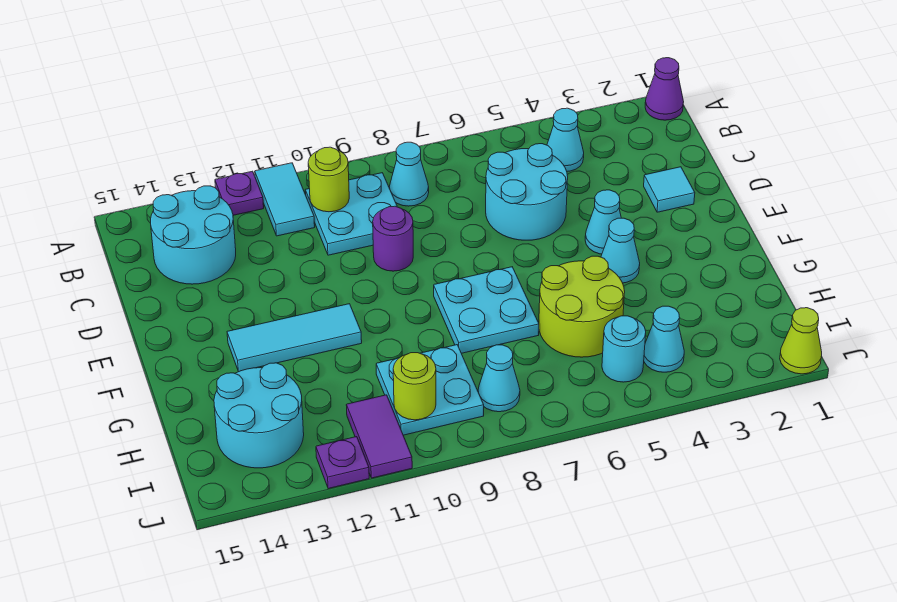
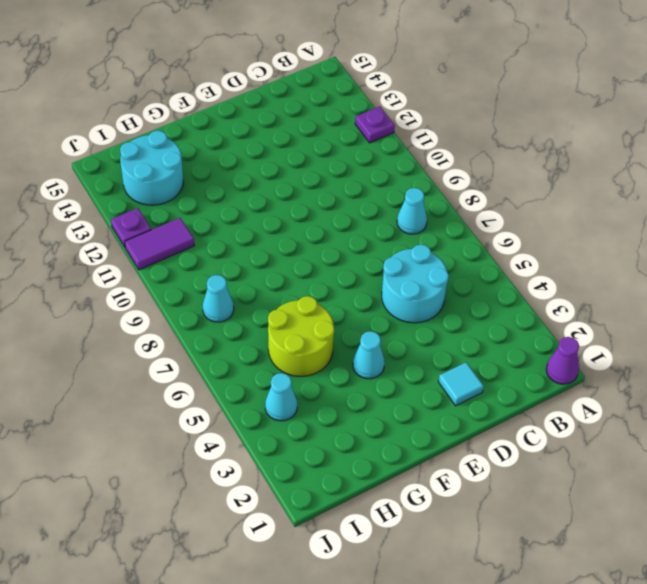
none -> cyan 1x2 tile [255,163,315,236]
none -> cyan 1x1 cone [547,108,584,171]
none -> cyan 2x2 plate [305,173,397,255]

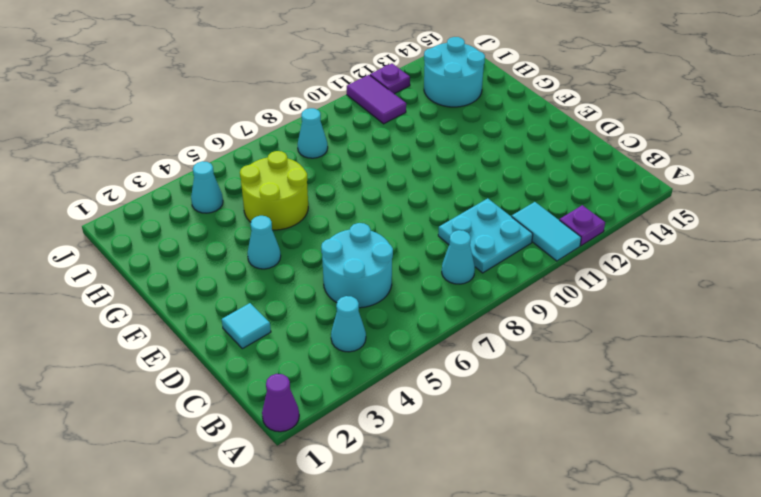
none -> cyan 2x2 round brick [151,186,236,284]
none -> purple 1x1 round brick [373,206,413,271]
none -> cyan 1x1 cone [585,190,621,254]

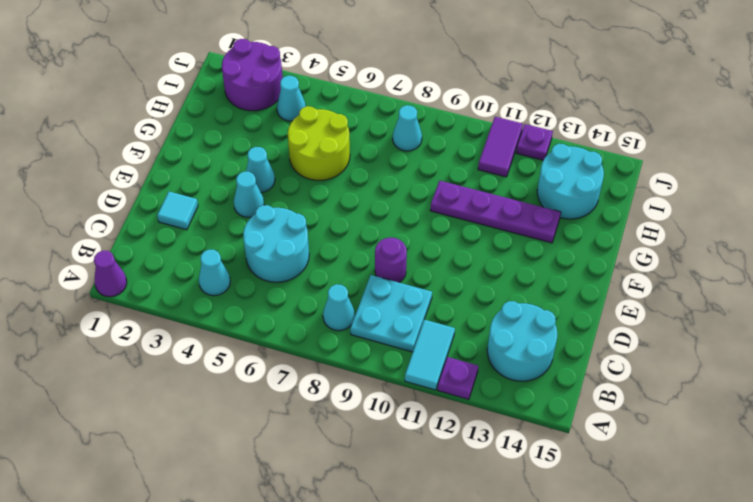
purple 1x4 plate [430,181,561,243] -> none
purple 2x2 round brick [222,39,283,111] -> none
none -> cyan 2x2 plate [434,267,539,353]
none -> cyan 1x3 tile [227,304,362,372]
none -> cyan 2x2 plate [376,345,484,435]

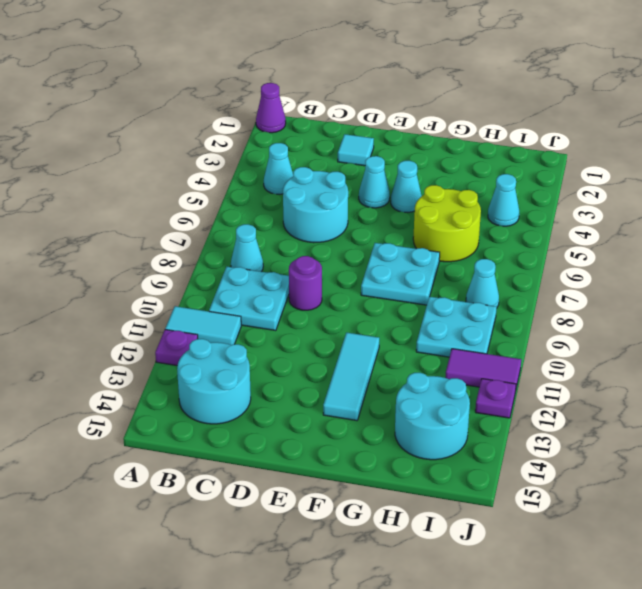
none -> cyan 1x1 round brick [602,316,646,382]
none -> lime 1x1 cone [780,308,822,374]
none -> lime 1x1 round brick [308,147,349,212]

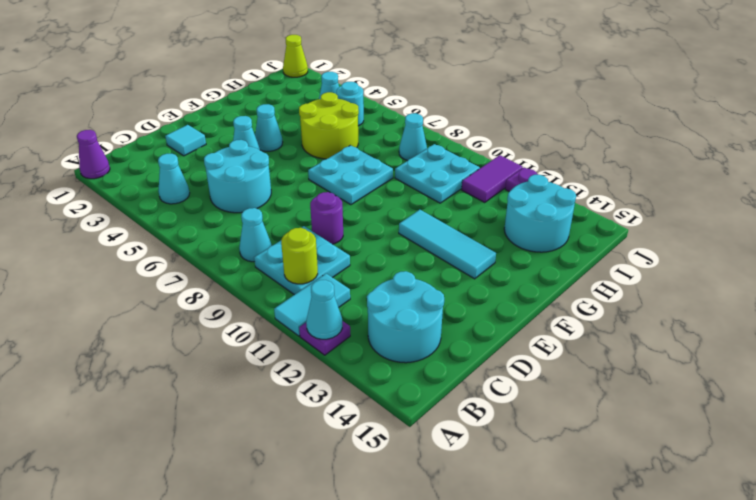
cyan 1x1 cone [306,280,342,339] -> none
none -> lime 1x1 round brick [393,353,436,420]

